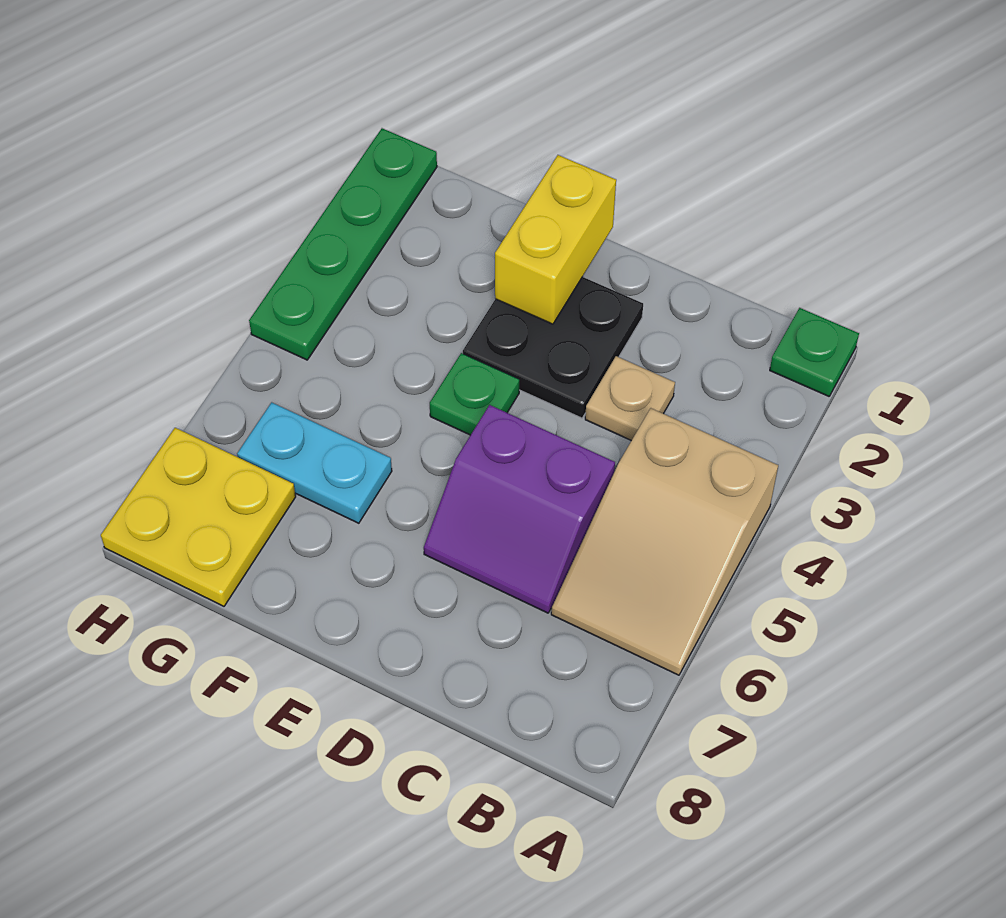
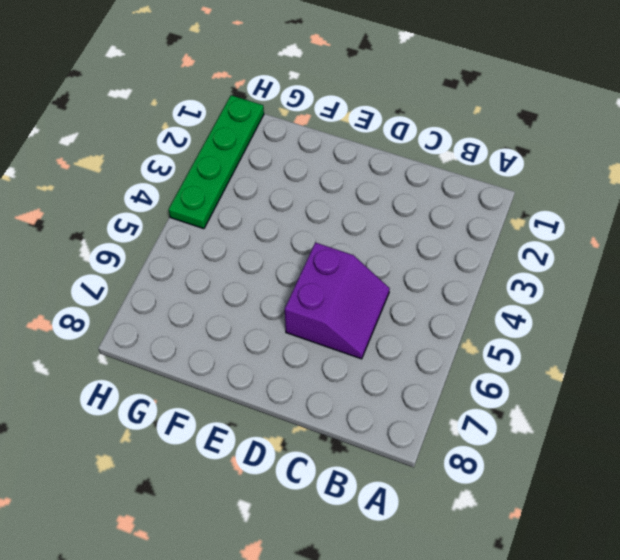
purple 2x2 slope [285,242,390,359] -> purple 2x2 slope turned to [424,405,615,613]
none -> green 1x1 plate [770,308,859,396]
none -> tan 2x3 slope [551,408,778,675]

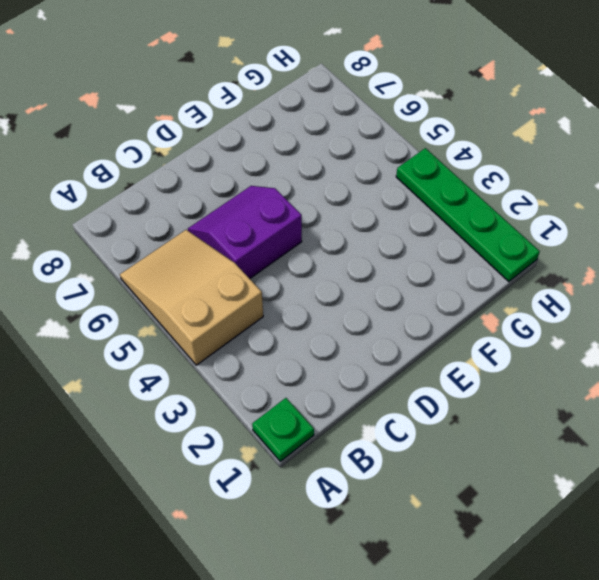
none -> tan 1x1 plate [585,356,675,441]
none -> black 2x2 plate [463,277,643,418]

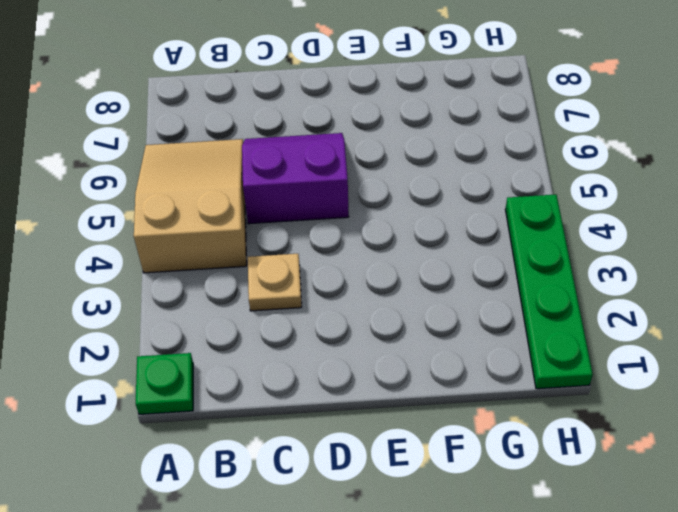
none -> black 2x2 plate [463,277,643,418]
none -> green 1x1 plate [430,353,519,435]

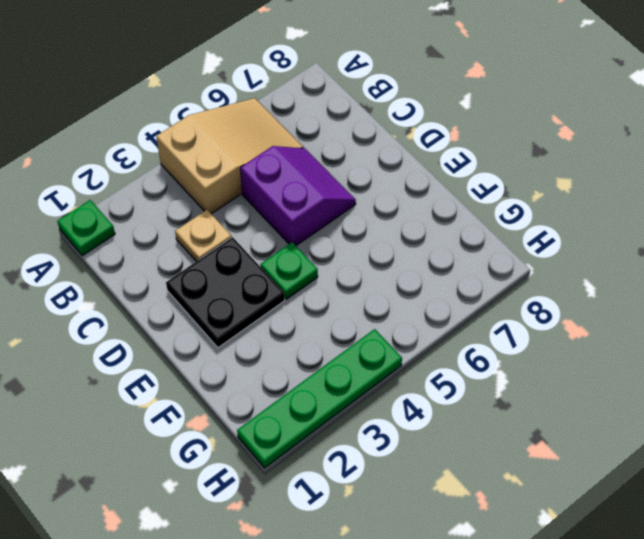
none -> cyan 1x2 plate [237,402,392,523]
none -> yellow 2x2 plate [101,428,296,606]

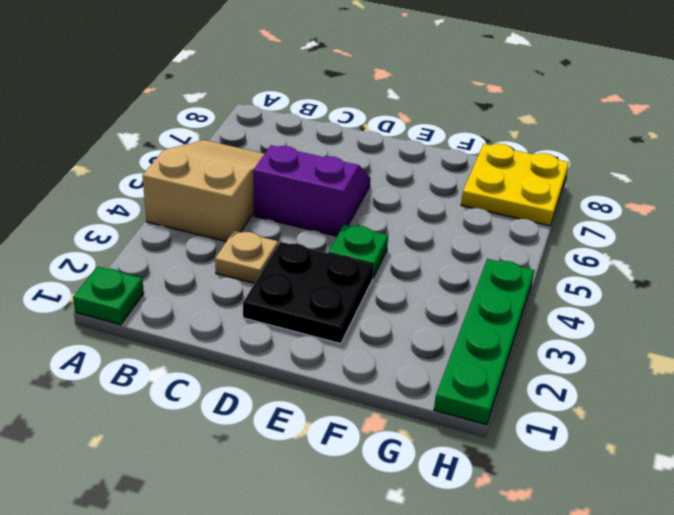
none -> cyan 1x2 plate [237,402,392,523]
none -> yellow 1x2 brick [495,155,616,324]

